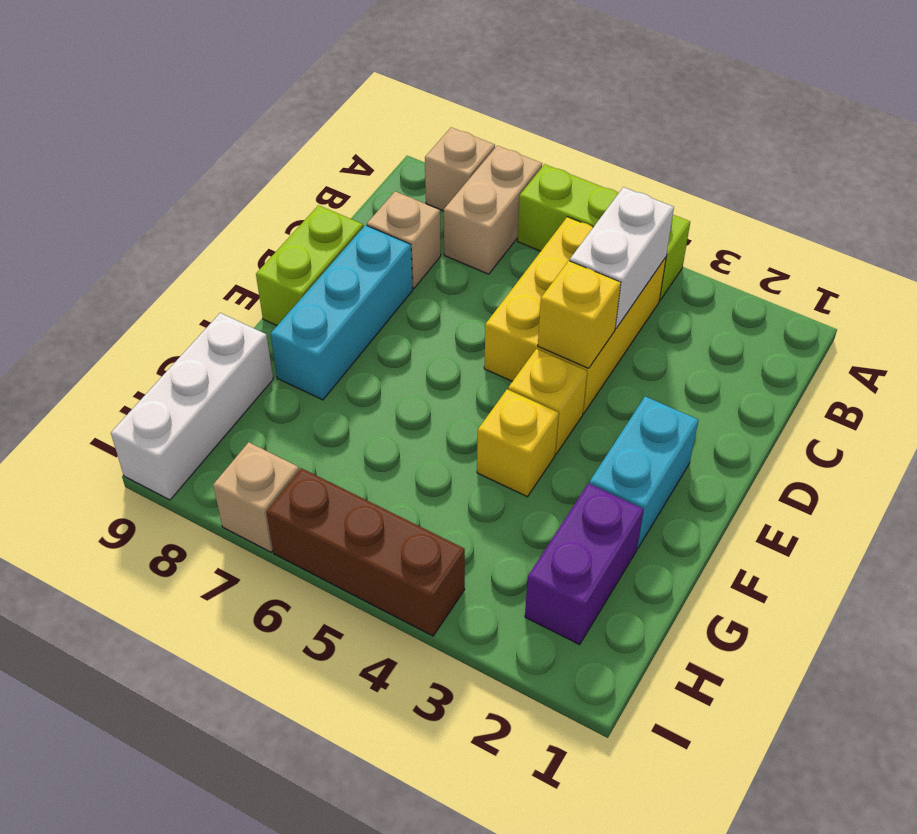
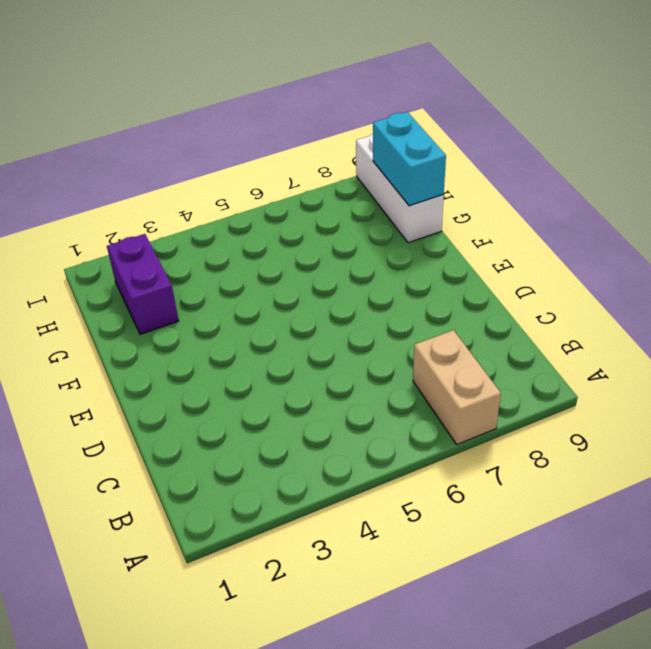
cyan 1x2 brick [373,112,446,206] -> cyan 1x2 brick moved to [589,396,698,549]
none -> lime 1x3 brick [518,164,690,300]
none -> tan 1x1 brick [425,128,495,211]
none -> yellow 2x3 brick [484,217,666,413]

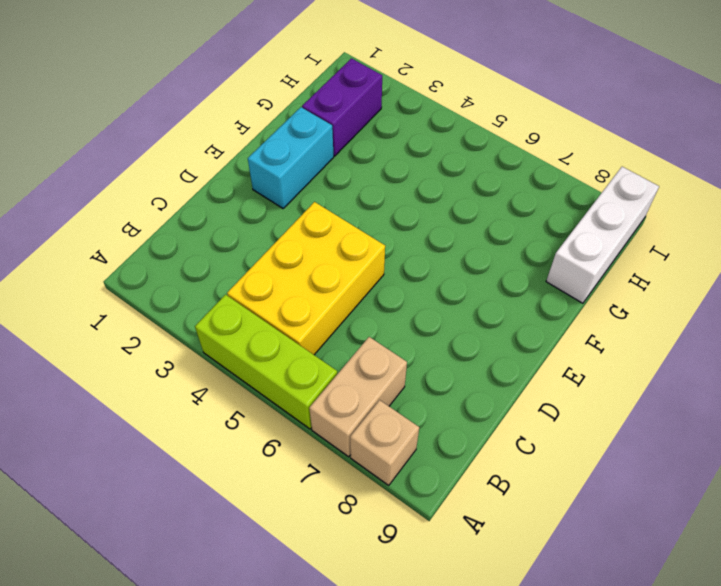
none -> tan 1x1 brick [367,191,441,289]
none -> cyan 1x3 brick [271,225,413,400]
none -> lime 1x2 brick [256,205,363,326]

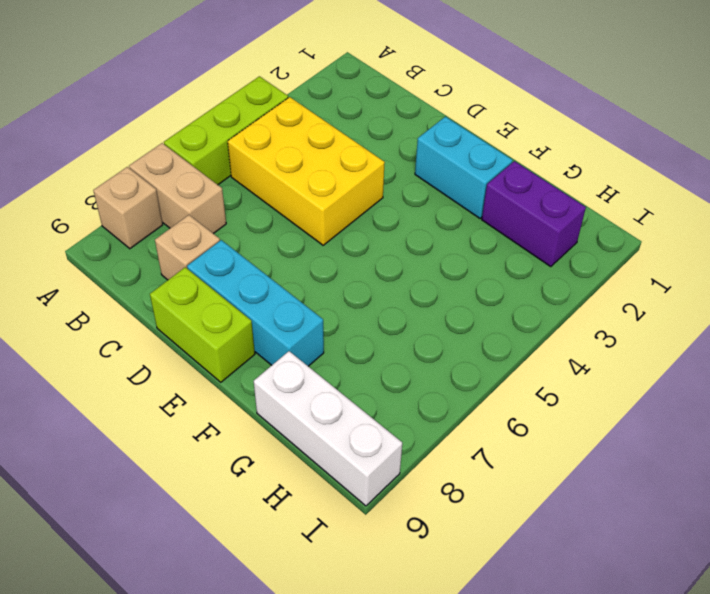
none -> yellow 1x1 brick [508,349,587,454]
none -> yellow 1x1 brick [477,389,559,497]
none -> brown 1x3 brick [266,468,465,636]

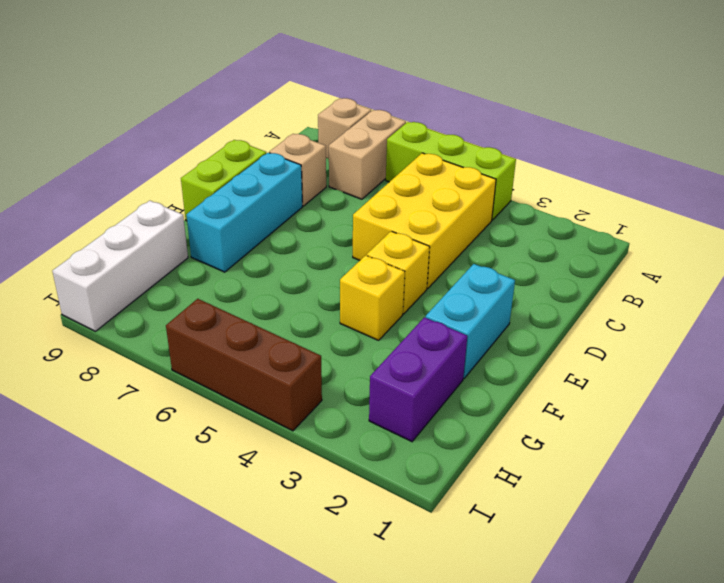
none -> tan 1x1 brick [213,442,299,552]
none -> white 1x2 brick [570,187,674,329]
none -> yellow 1x1 brick [538,261,621,368]

